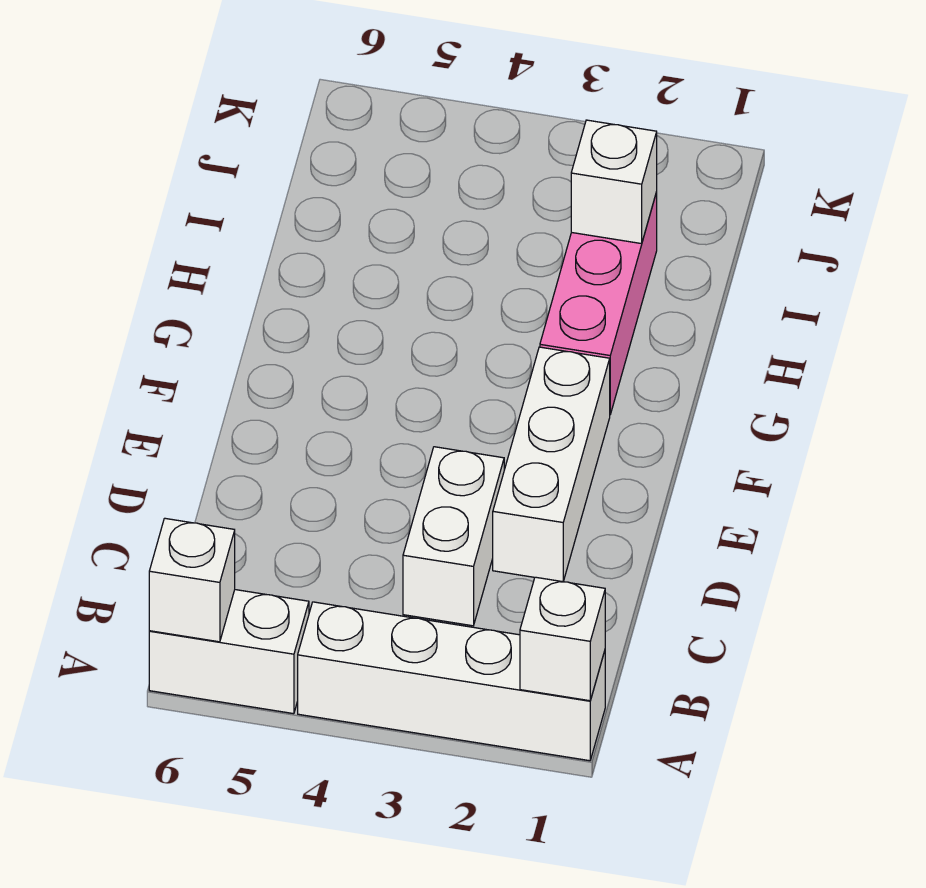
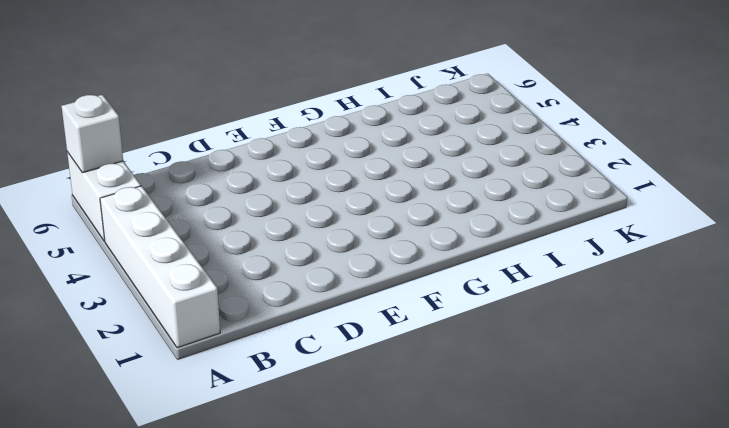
none -> white 1x2 brick [403,447,504,626]
none -> white 1x3 brick [493,347,610,582]

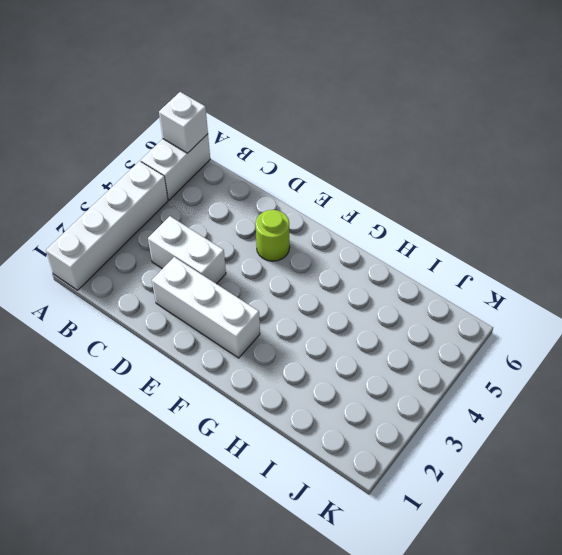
lime 1x1 round brick [256,210,290,261] -> none
none -> pink 1x3 brick [540,192,657,414]
none -> white 1x1 brick [520,577,605,701]

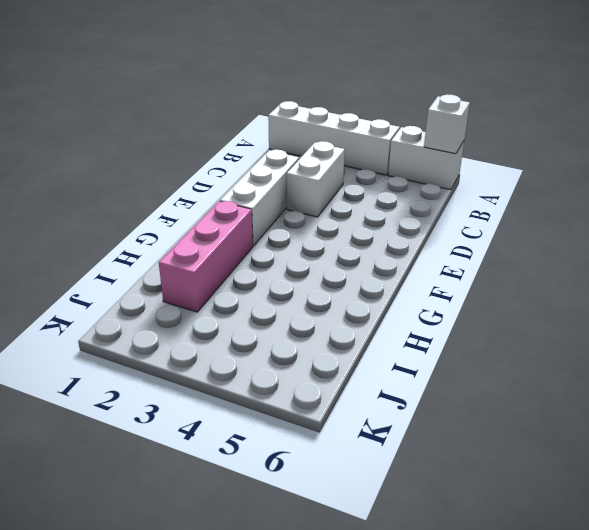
none -> white 1x1 brick [520,577,605,701]
none -> white 1x1 brick [571,120,657,244]

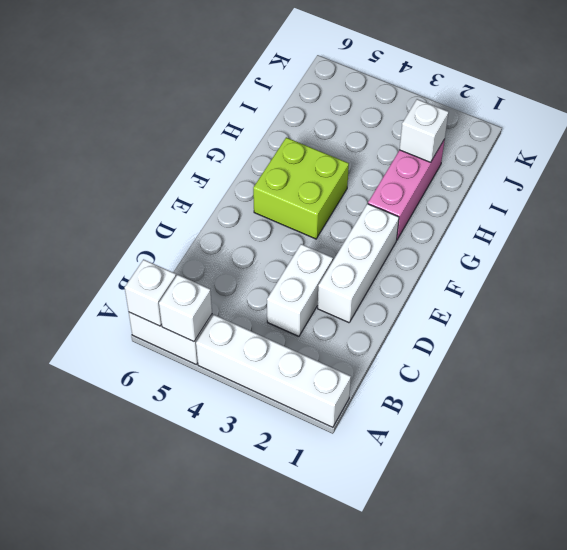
white 1x1 brick [159,275,212,342] -> white 1x1 brick moved to [520,577,605,701]
lime 2x2 brick [253,137,349,239] -> none

